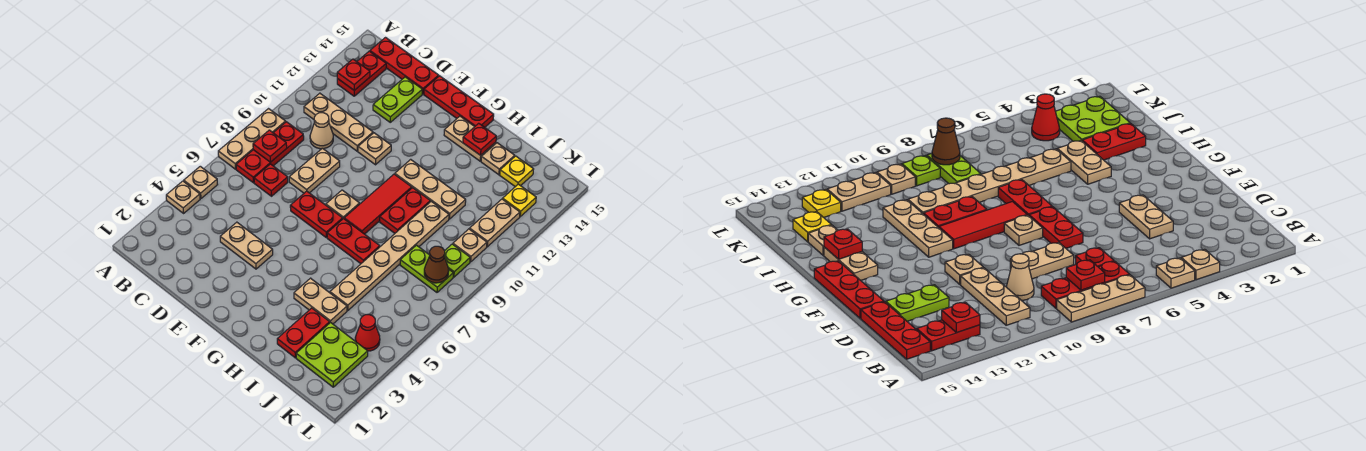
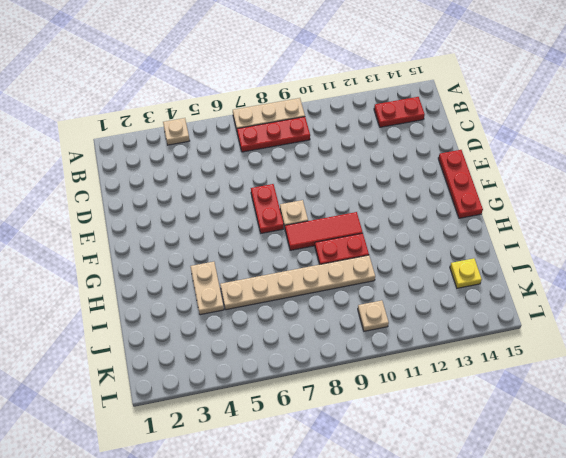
none -> tan 1x1 plate [184,166,218,198]
none -> tan 1x3 plate [304,93,373,151]
none -> red 1x3 plate [370,38,439,94]
none -> red 1x1 plate [254,164,288,196]

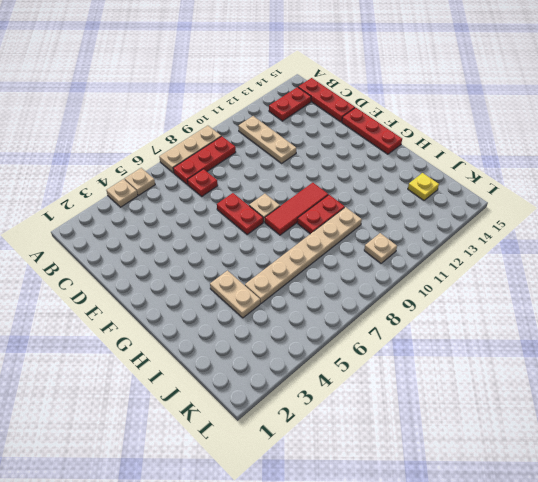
none -> tan 1x1 cone [310,113,333,149]
none -> tan 1x2 plate [220,222,273,269]
none -> tan 1x2 plate [289,148,340,193]
none -> lime 1x2 plate [373,77,422,122]

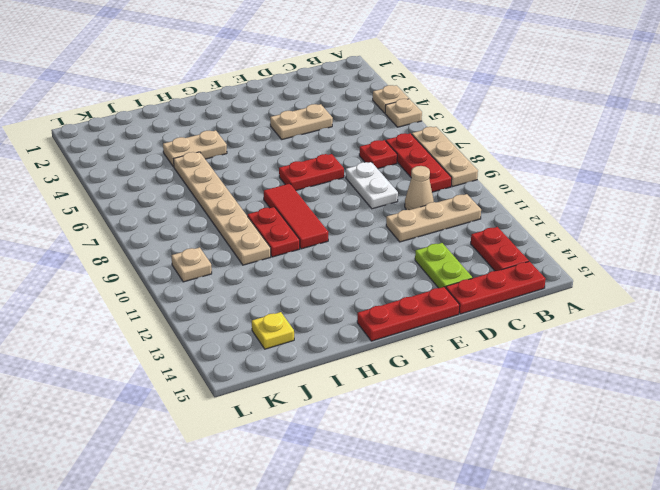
white 1x2 plate [346,162,398,209] -> tan 1x2 plate [289,148,340,193]
none -> tan 1x1 plate [358,133,391,165]
none -> tan 1x1 plate [326,190,360,219]
none -> red 1x2 plate [327,219,380,264]
none -> tan 1x3 plate [395,159,466,219]

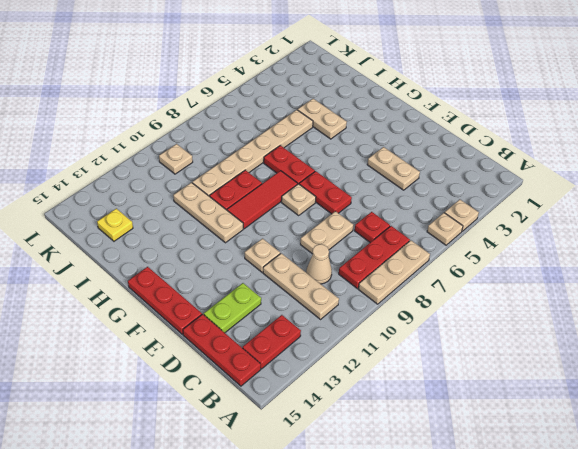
none -> tan 1x2 plate [444,116,496,161]
none -> red 1x2 plate [277,308,330,358]
none -> tan 1x1 plate [481,143,515,175]
none -> lime 2x2 plate [296,322,368,387]

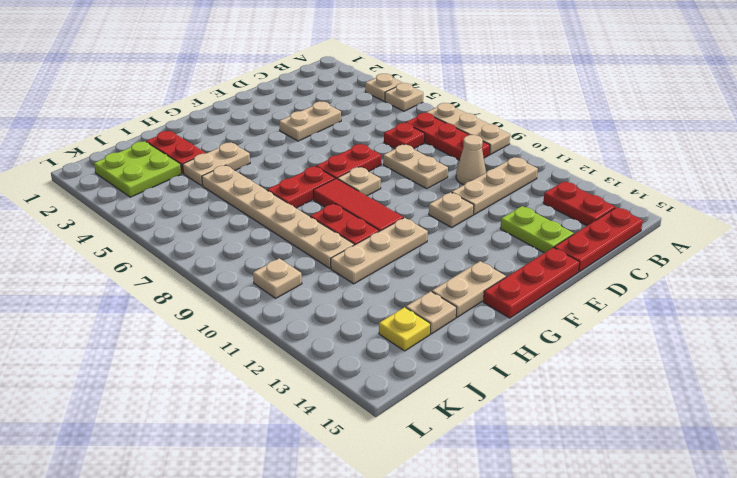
none -> lime 1x2 plate [400,245,453,292]
none -> red 1x1 cone [355,315,380,351]
none -> lime 1x1 plate [445,244,470,277]
none -> tan 1x2 plate [470,199,520,247]

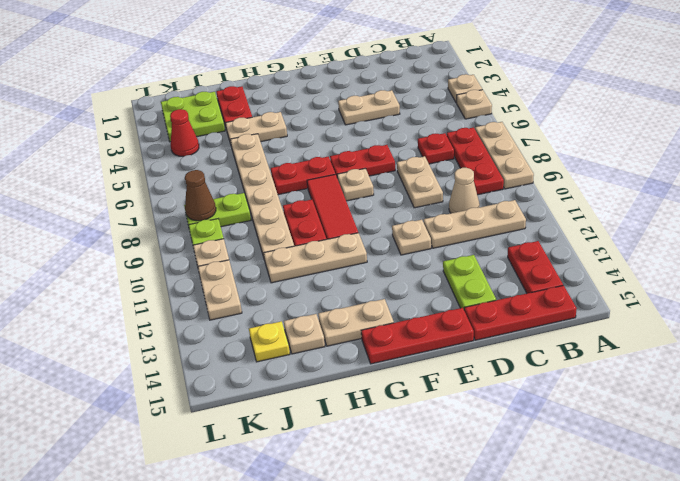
none -> yellow 1x1 plate [503,184,536,217]
none -> red 1x1 plate [253,130,287,162]
none -> red 1x1 plate [337,59,370,90]
none -> red 1x1 plate [463,123,496,155]

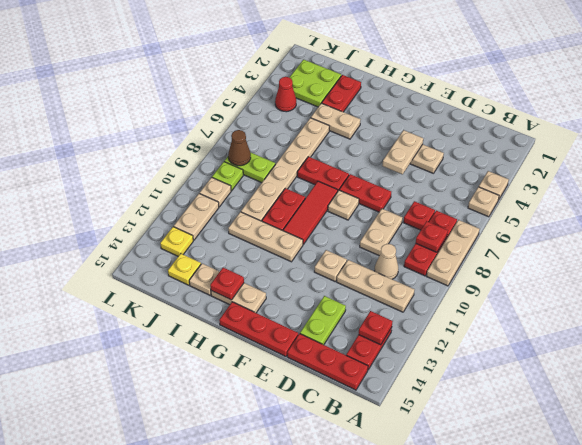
tan 1x2 plate [382,130,423,174] -> none

